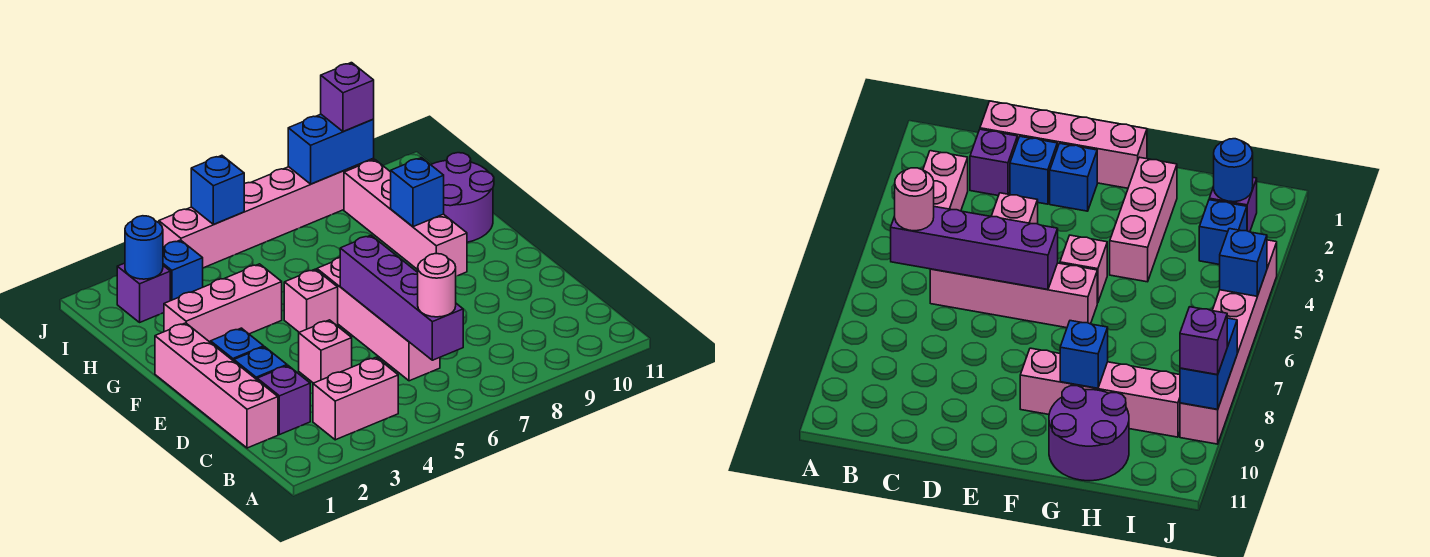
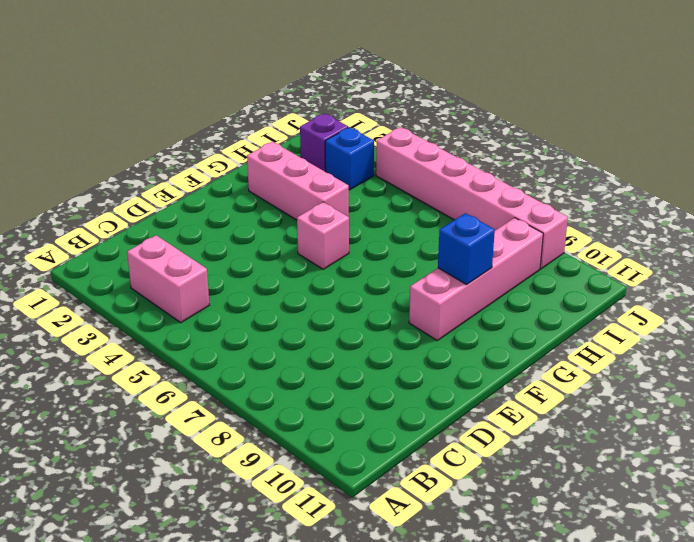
none -> pink 1x4 brick [155,323,278,448]
none -> purple 1x1 brick [257,366,310,435]
none -> pink 1x4 brick [317,258,440,381]

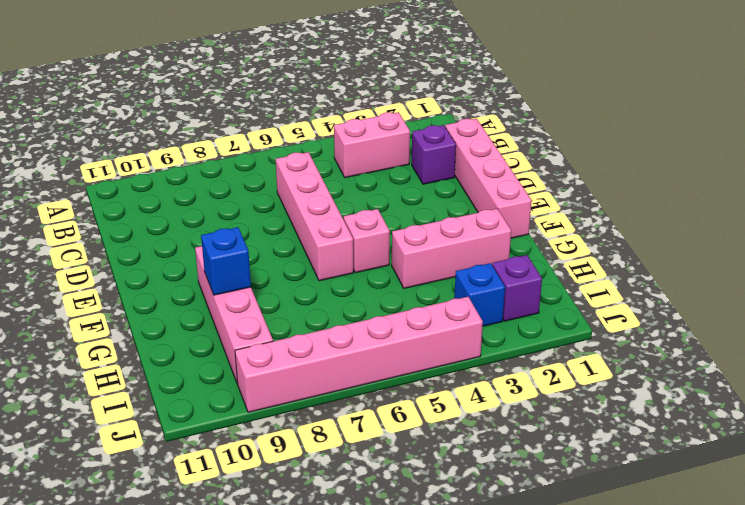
none -> blue 1x1 brick [234,347,287,379]
none -> pink 1x1 brick [299,320,352,383]
none -> blue 1x1 brick [211,328,264,361]

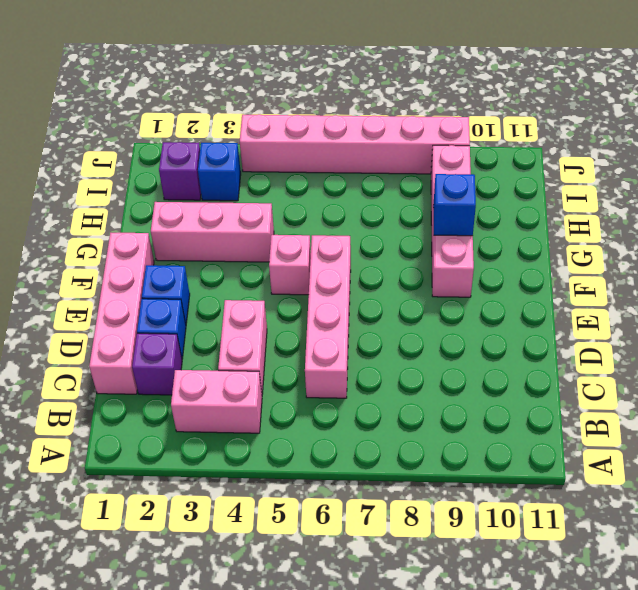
pink 1x2 brick [218,300,267,394] -> pink 1x1 brick [299,320,352,383]
none -> purple 2x2 round brick [431,153,494,242]
none -> purple 1x4 brick [340,235,463,360]
none -> blue 1x1 round brick [125,216,163,279]

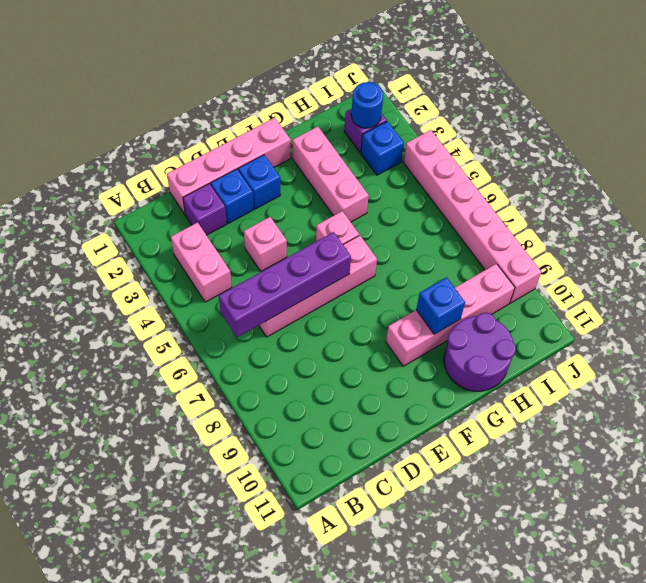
none -> blue 1x1 brick [191,155,244,224]
none -> blue 1x2 brick [288,114,374,184]
none -> pink 1x1 round brick [418,254,456,317]

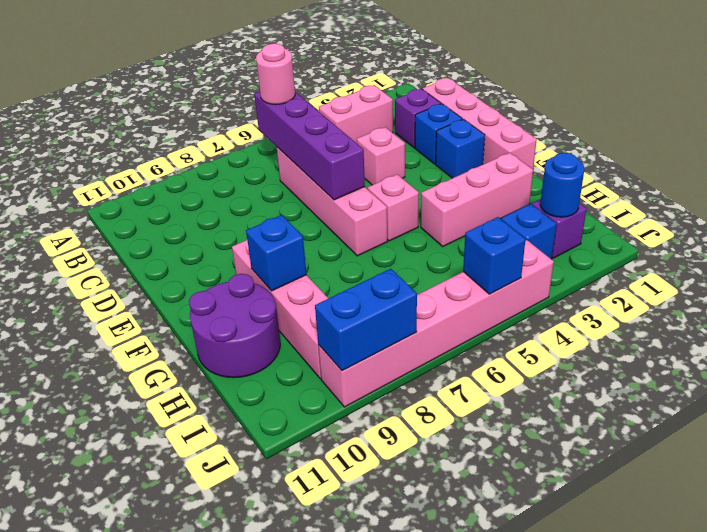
none -> purple 1x1 brick [321,63,374,131]

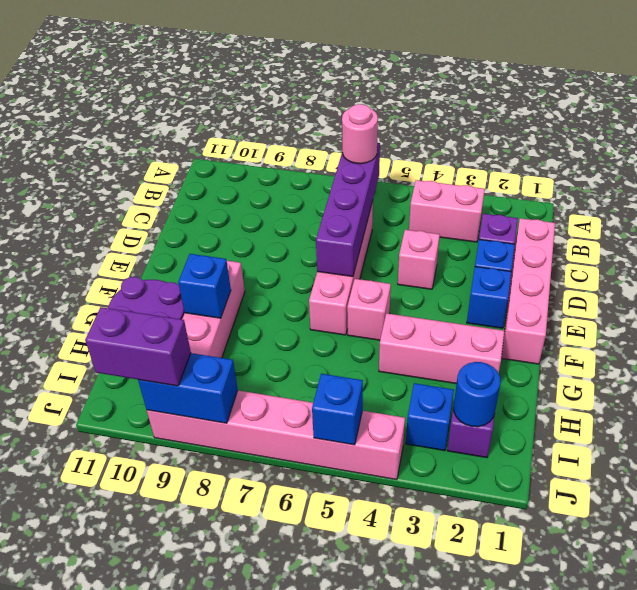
purple 1x2 brick [85,307,191,386] -> purple 1x1 brick [321,63,374,131]

